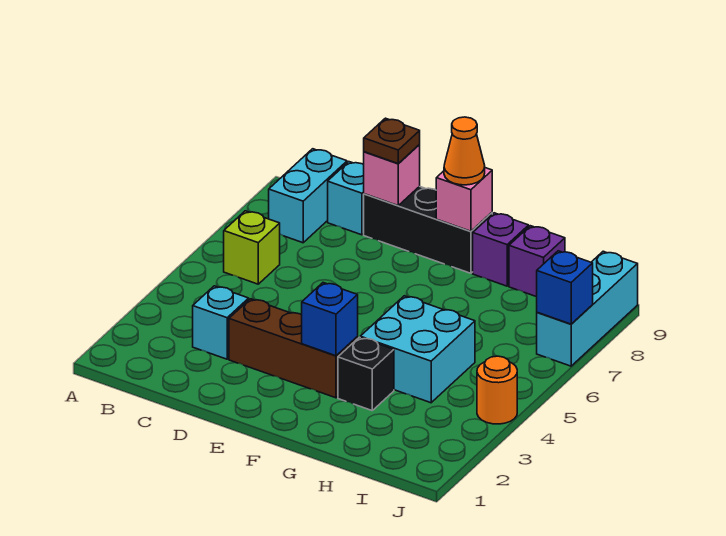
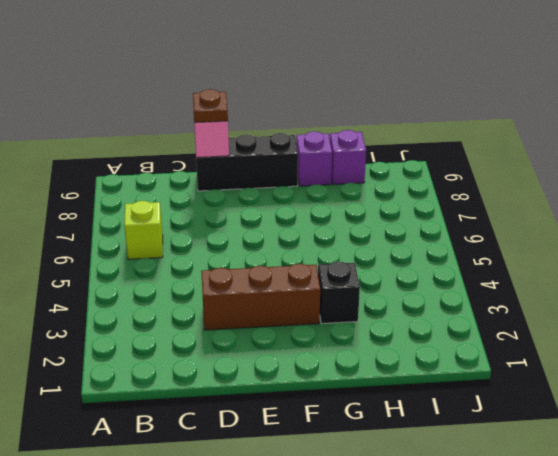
none -> cyan 1x2 brick [269,149,347,243]
none -> cyan 1x1 brick [193,286,249,359]
none -> cyan 1x1 brick [328,162,364,235]

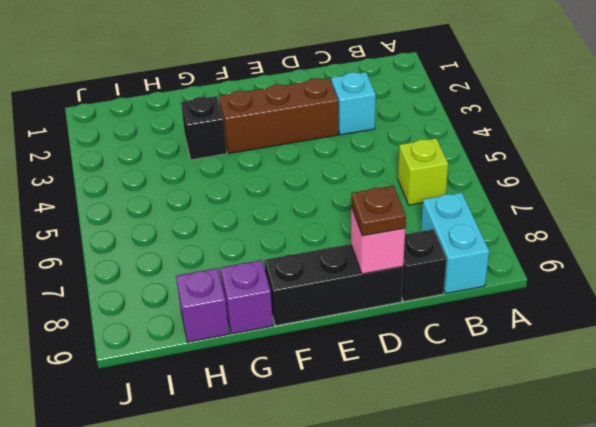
black 1x1 brick [402,229,447,301] -> cyan 1x1 brick [328,162,364,235]
none -> cyan 2x2 brick [360,296,475,403]
none -> orange 1x1 round brick [477,356,517,424]
none -> cyan 1x3 brick [537,251,638,366]

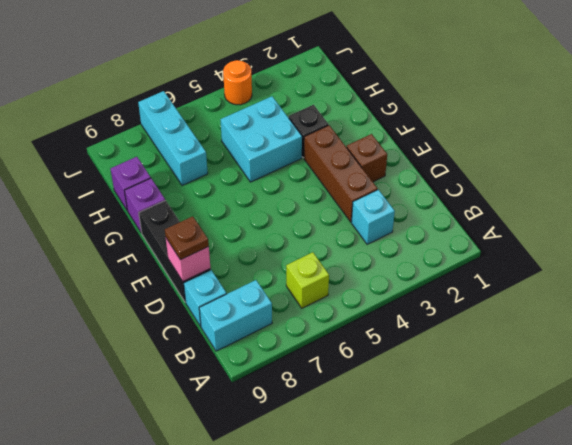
brown 1x1 brick [347,134,387,182] -> none
cyan 1x3 brick [138,91,208,186] -> cyan 1x3 brick turned to [537,251,638,366]
none -> blue 1x1 brick [302,283,358,356]
none -> pink 1x1 brick [436,168,492,231]
none -> blue 1x1 brick [537,251,593,324]

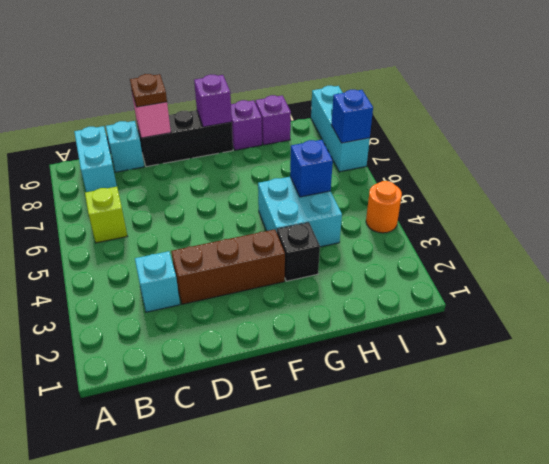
purple 1x1 brick [194,75,232,127] -> pink 1x1 brick [436,168,492,231]
blue 1x1 brick [290,140,333,197] -> blue 1x1 brick moved to [302,283,358,356]
none -> orange 1x1 cone [444,117,485,185]

